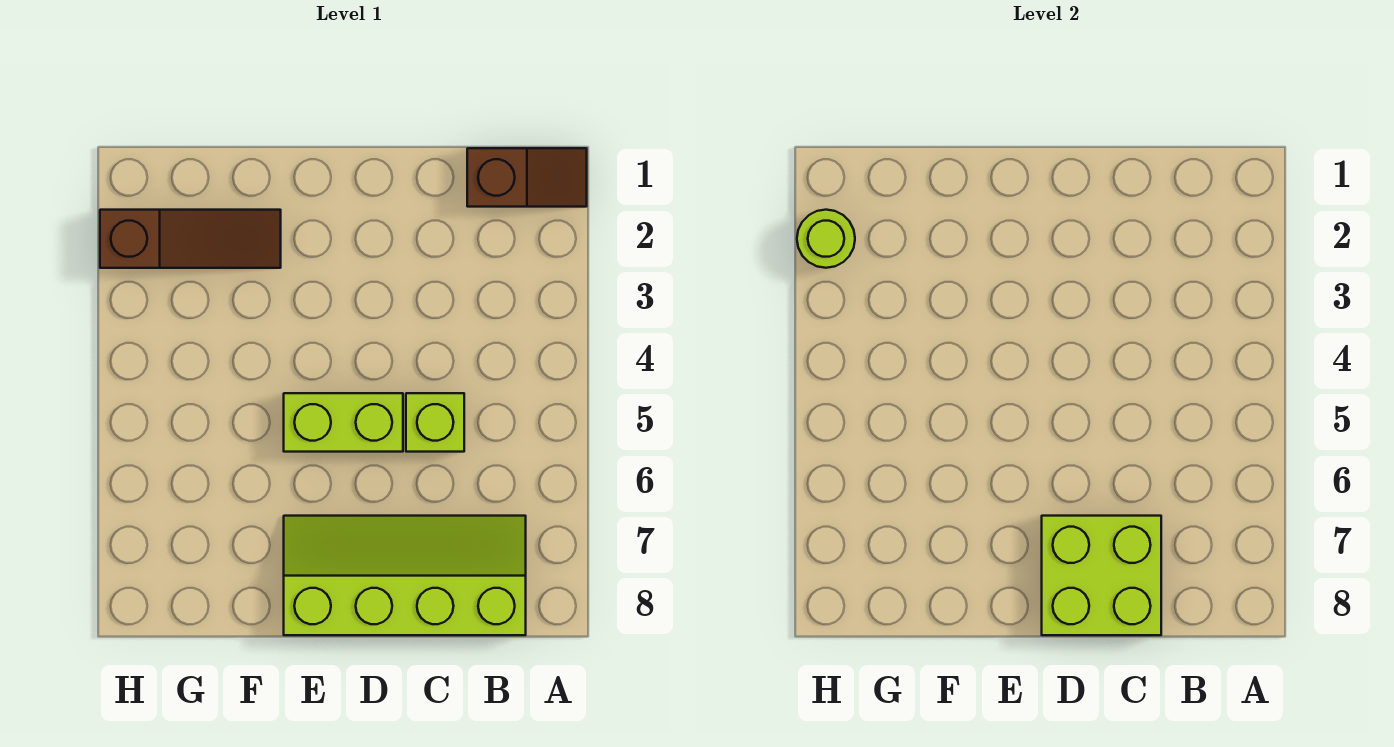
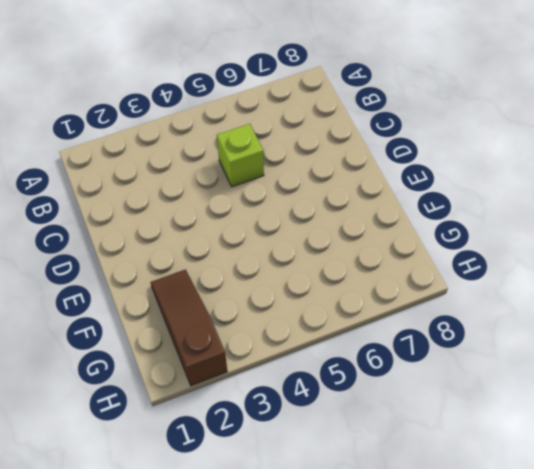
none -> brown 1x2 slope [467,148,587,207]
none -> lime 2x4 slope [284,516,526,635]

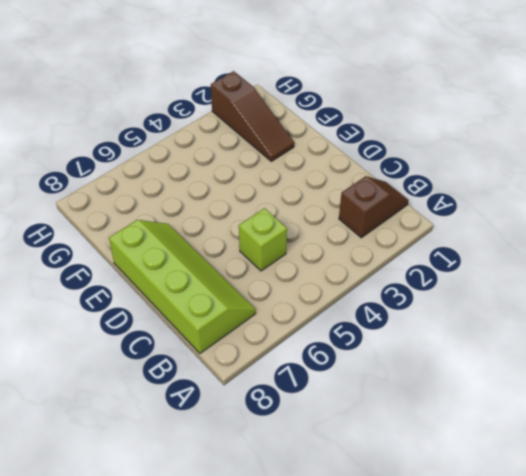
brown 1x2 slope [339,176,409,238] -> brown 1x2 slope turned to [467,148,587,207]
none -> lime 1x2 brick [284,393,403,452]
none -> lime 2x2 brick [1042,516,1161,635]

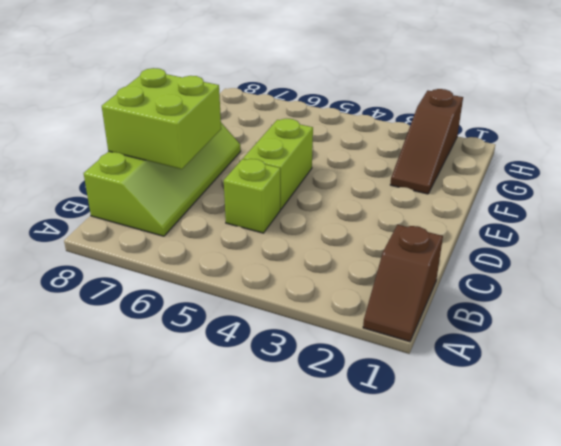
none -> lime 1x1 round brick [797,210,855,268]

